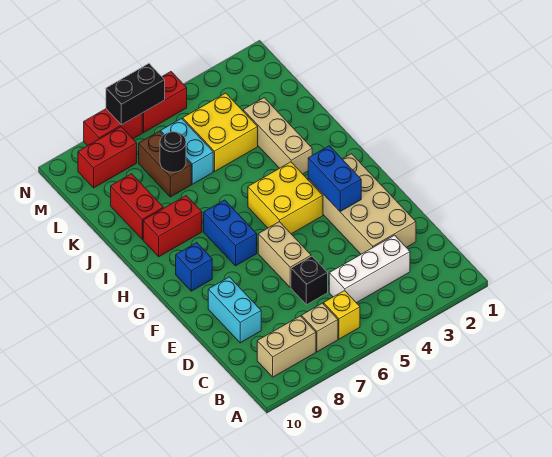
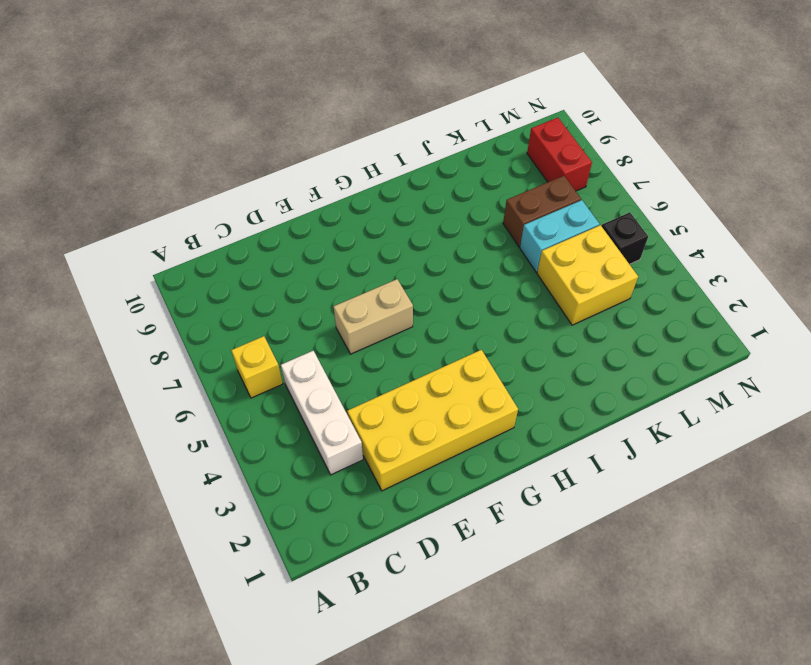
yellow 2x4 brick [347,350,518,491] -> tan 2x4 brick [308,154,416,254]
black 1x1 brick [602,212,648,264] -> black 1x1 brick moved to [291,256,328,305]
none -> tan 1x1 brick [301,303,338,352]
none -> tan 1x2 brick [257,316,316,377]
none -> cyan 1x2 brick [208,277,261,343]

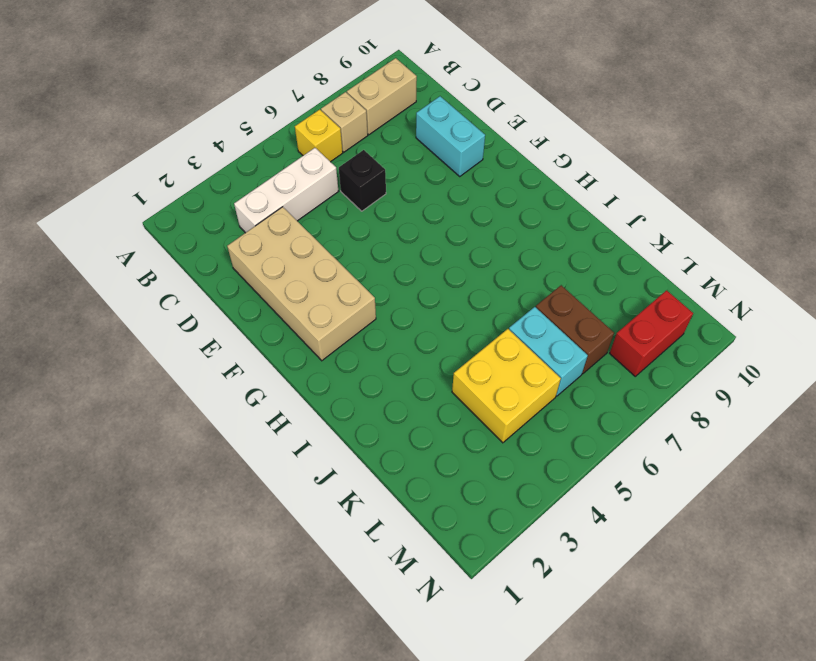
none -> tan 1x2 brick [258,222,311,287]
none -> yellow 2x2 brick [248,162,323,234]
none -> blue 1x2 brick [204,200,257,266]

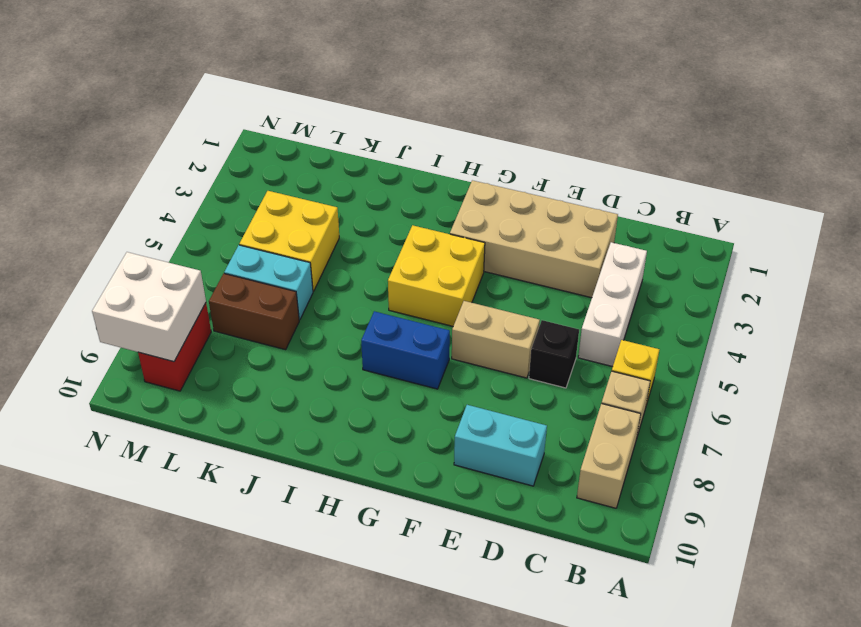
white 2x2 brick [92,252,206,362] -> none
none -> blue 1x1 brick [176,243,212,291]
none -> tan 1x3 brick [243,98,312,174]
none -> red 1x2 brick [143,196,202,257]

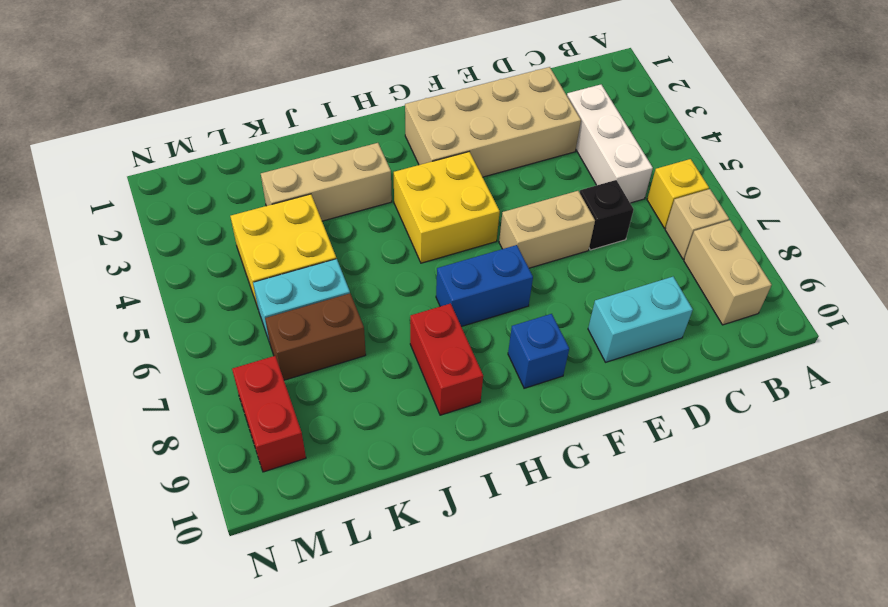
none -> red 1x2 brick [111,174,163,240]
none -> red 1x2 brick [142,72,187,133]
none -> red 1x2 brick [84,109,142,146]

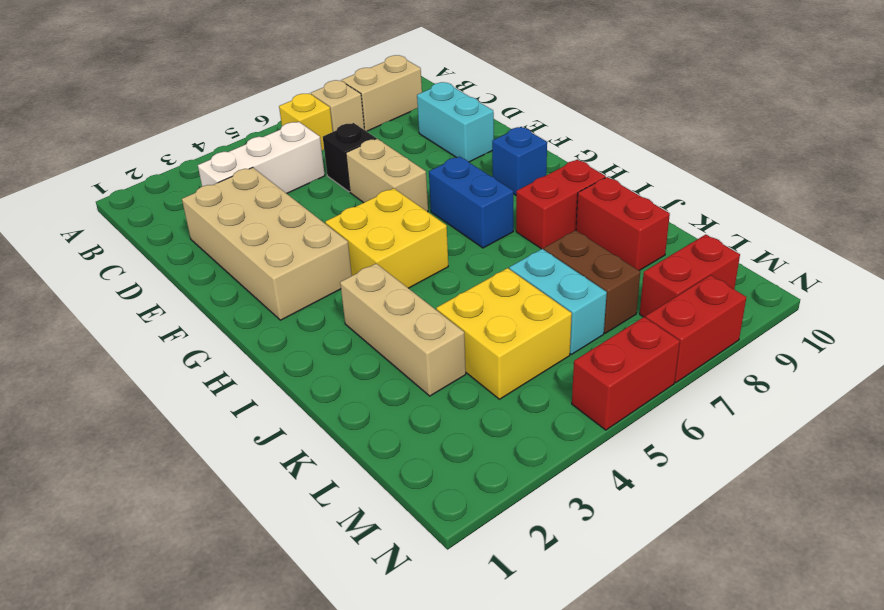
none -> blue 1x2 brick [308,146,361,211]
none -> black 1x1 round brick [160,132,186,172]
none -> black 1x2 brick [106,64,165,125]

